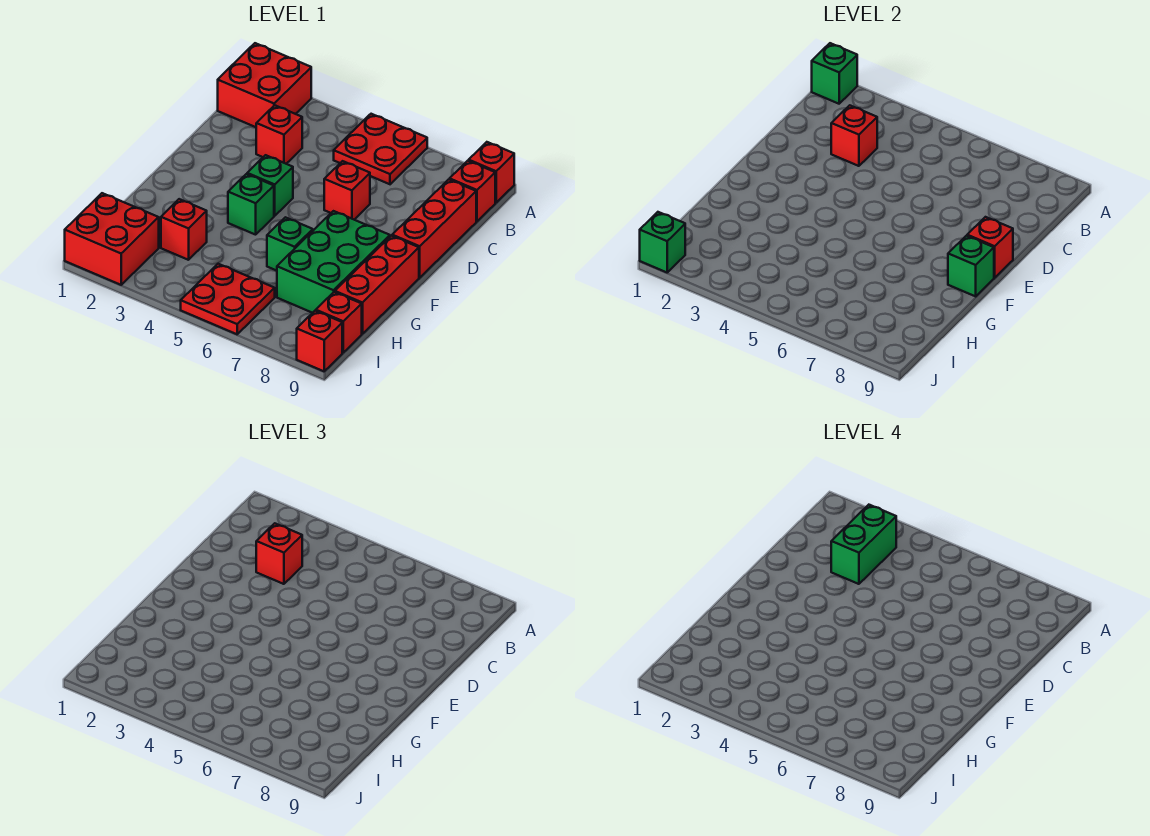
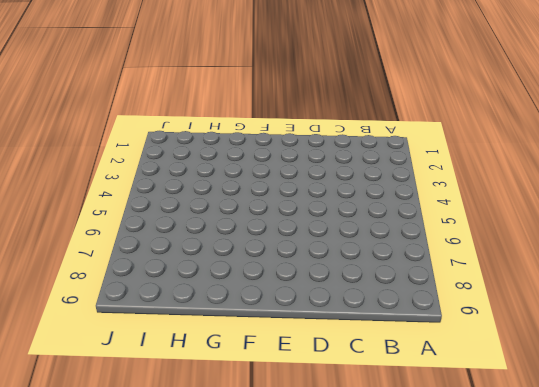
none -> red 2x2 brick [218,43,311,127]
none -> red 2x2 plate [334,114,427,184]
none -> red 1x1 brick [469,142,514,203]

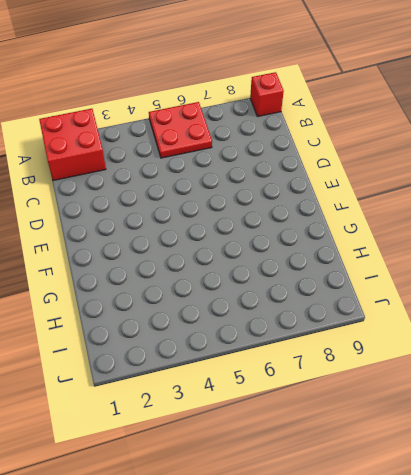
none -> red 1x1 brick [450,161,495,221]
none -> red 1x1 brick [256,105,302,164]
none -> red 1x3 brick [392,179,476,278]

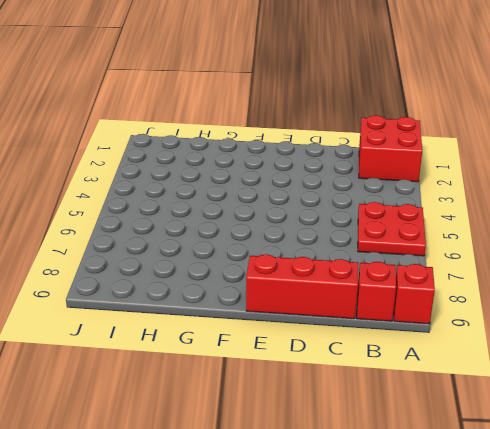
none -> red 1x1 brick [256,105,302,164]
none -> red 1x1 brick [324,161,370,220]
none -> green 1x1 brick [247,155,293,216]

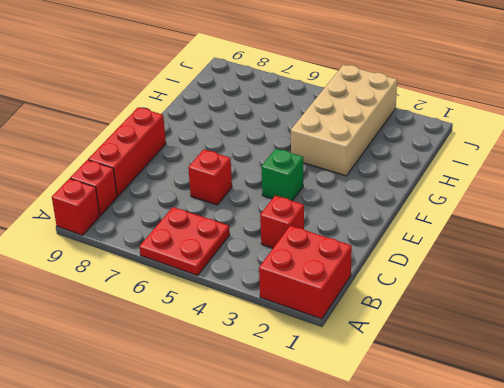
tan 2x4 brick [291,65,397,176] -> red 1x1 brick [161,199,207,260]
none -> green 1x1 brick [228,174,274,235]
none -> green 2x3 brick [277,211,390,313]
none -> red 1x3 brick [335,236,419,334]

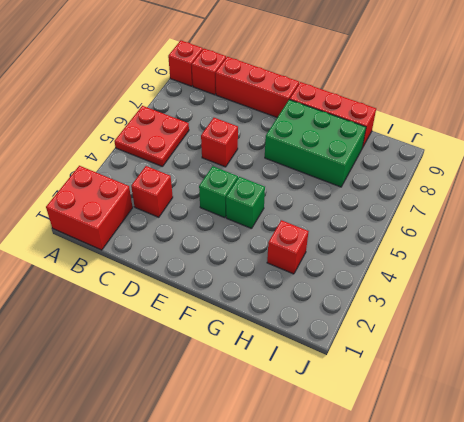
none -> green 1x1 brick [267,217,313,271]
none -> red 2x2 brick [65,193,159,285]
none -> red 2x2 plate [181,264,275,334]

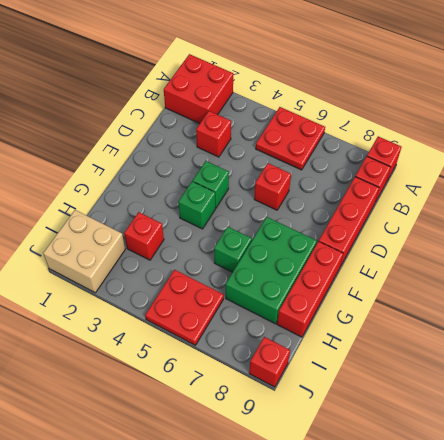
tan 2x2 brick [43,210,125,293] -> red 2x2 brick [65,193,159,285]
none -> red 1x1 brick [316,292,362,353]
none -> green 1x1 brick [812,43,857,104]
none -> red 1x1 brick [831,105,877,166]

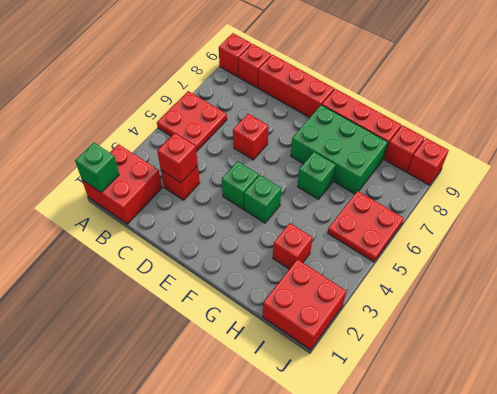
none -> red 1x1 brick [967,217,1013,278]
none -> green 1x1 brick [948,236,994,296]
none -> green 1x1 brick [640,212,685,272]

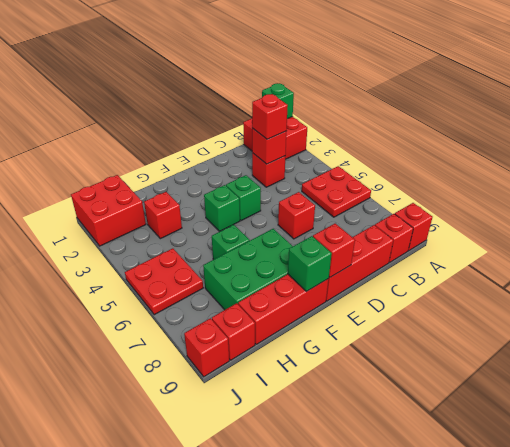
none -> green 1x1 brick [640,212,685,272]
none -> green 1x2 brick [831,505,896,584]

